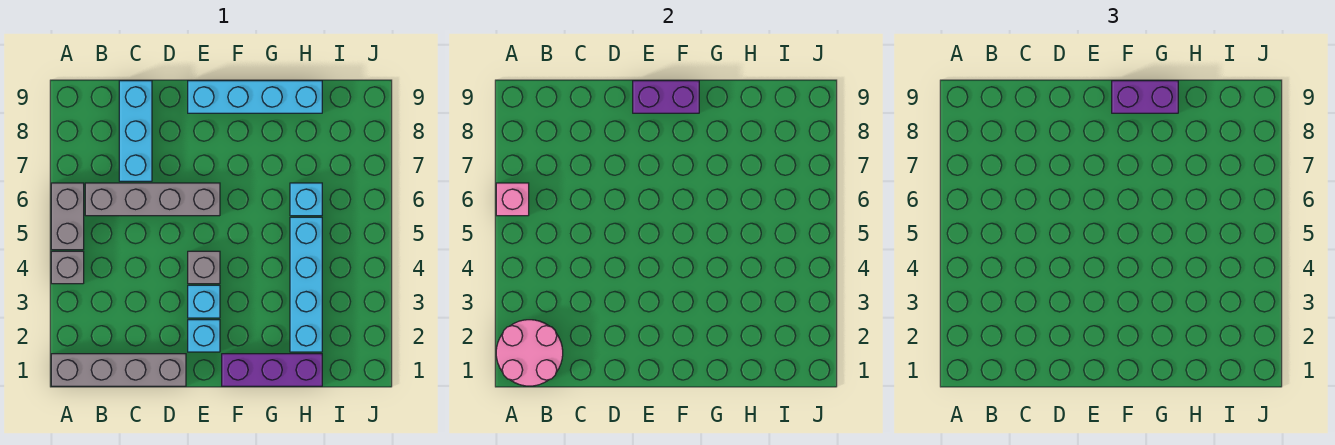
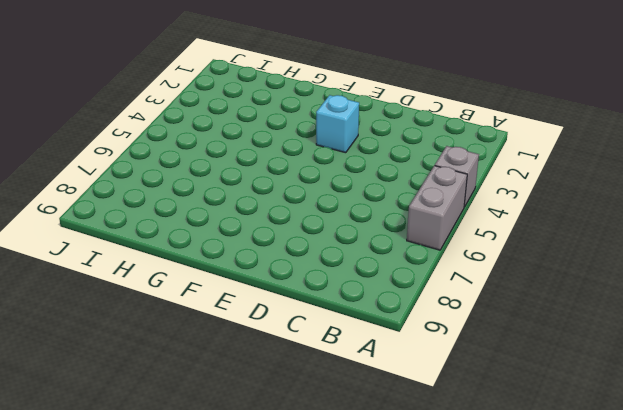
none -> grey 1x4 brick [51,354,186,386]
none -> grey 1x4 brick [85,183,220,216]
none -> cyan 1x3 brick [119,81,152,181]

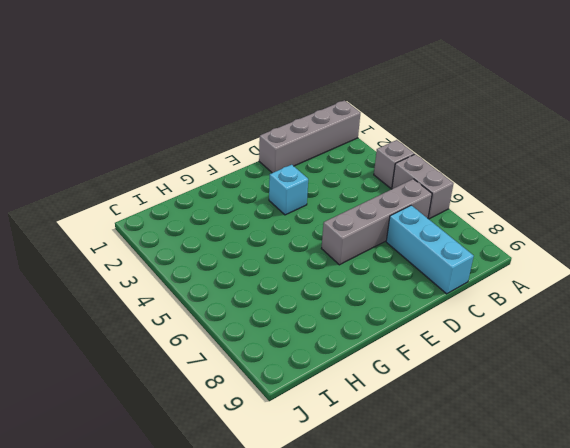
none -> cyan 1x1 brick [188,320,220,352]
none -> grey 1x1 brick [188,251,220,284]
none -> cyan 1x4 brick [188,81,322,113]

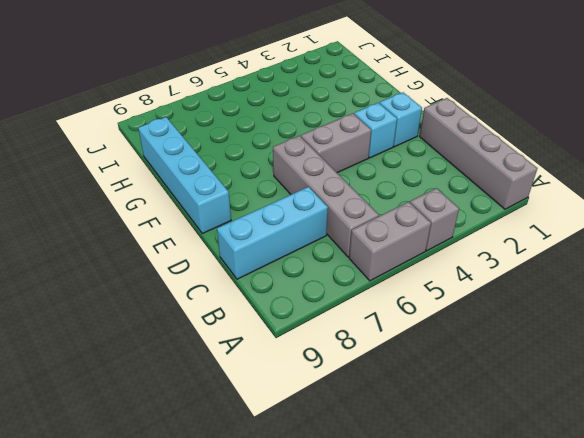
grey 1x2 brick [301,113,371,173] -> grey 1x1 brick [188,251,220,284]
none -> purple 1x3 brick [222,354,322,386]
none -> cyan 1x4 brick [290,217,322,352]
none -> cyan 1x1 brick [290,183,322,216]

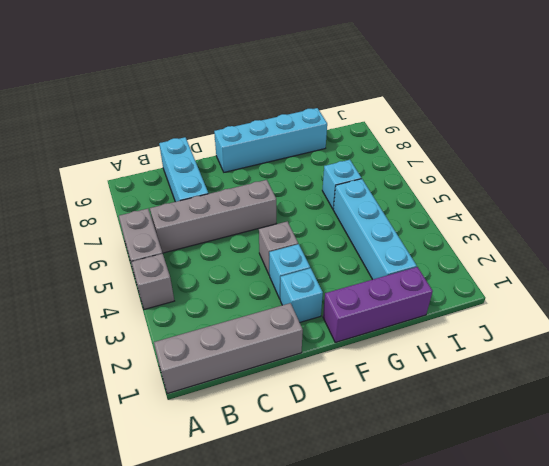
none -> pink 2x2 round brick [496,320,563,386]
none -> pink 1x1 brick [496,183,529,216]
none -> purple 1x2 brick [633,81,699,113]

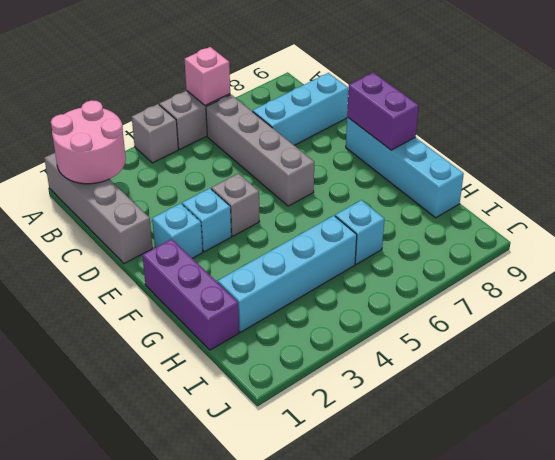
none -> purple 1x2 brick [1112,81,1178,113]

